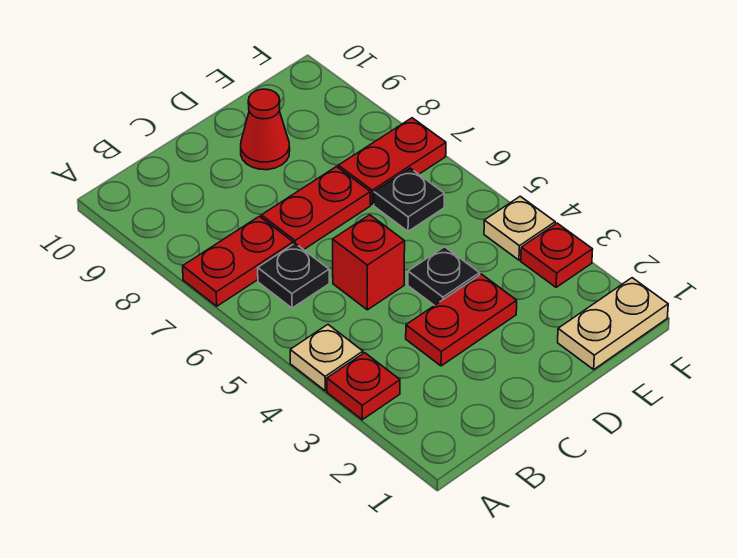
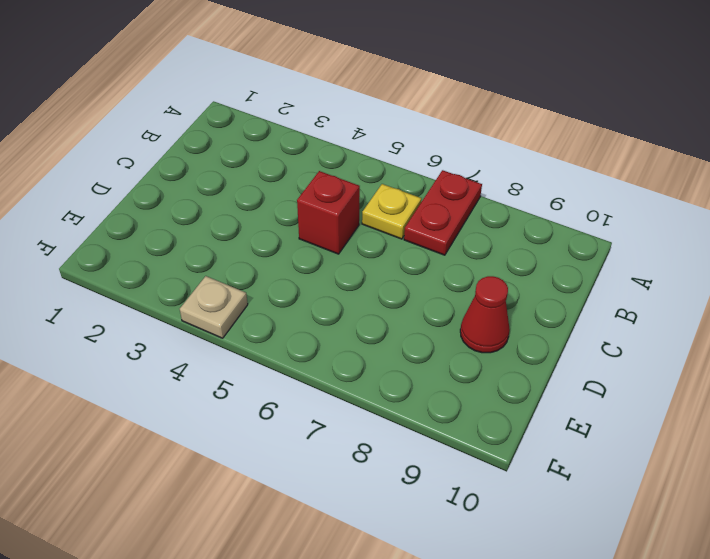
yellow 1x1 plate [362,184,421,239] -> black 1x1 plate [258,243,329,308]
none -> red 1x1 plate [327,353,400,420]
none -> tan 1x1 plate [290,325,363,391]
none -> red 1x2 plate [406,274,517,366]

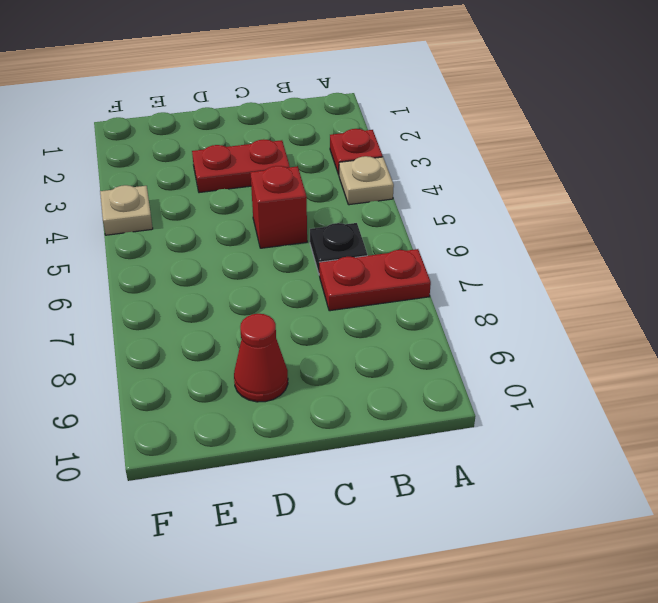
none -> red 1x2 plate [261,167,370,250]
none -> black 1x1 plate [408,247,480,306]
none -> tan 1x2 plate [558,278,668,369]

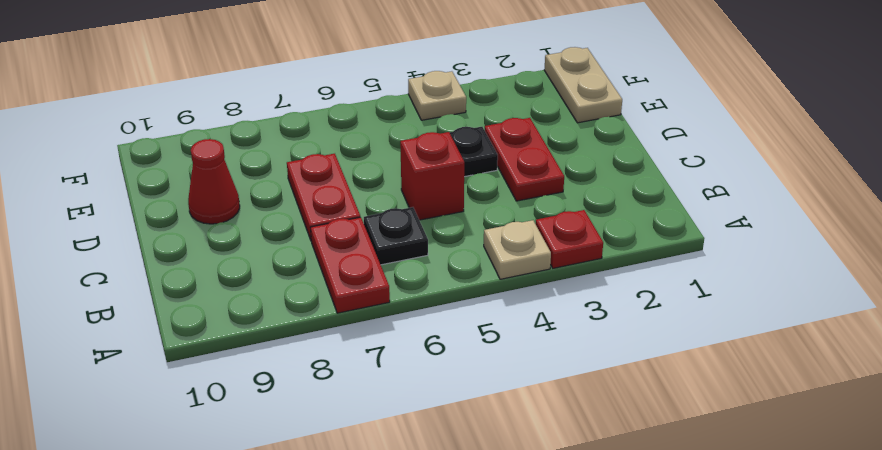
none -> black 1x1 plate [374,168,444,231]
none -> red 1x2 plate [338,118,446,205]
none -> red 1x1 plate [521,223,593,287]

